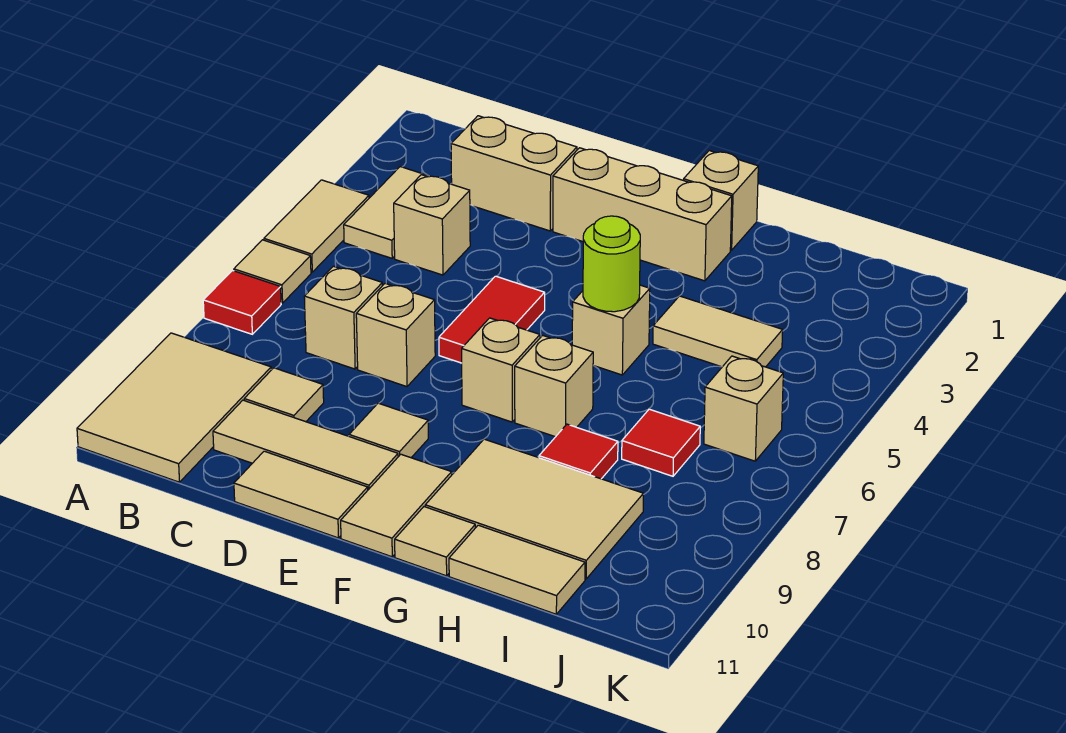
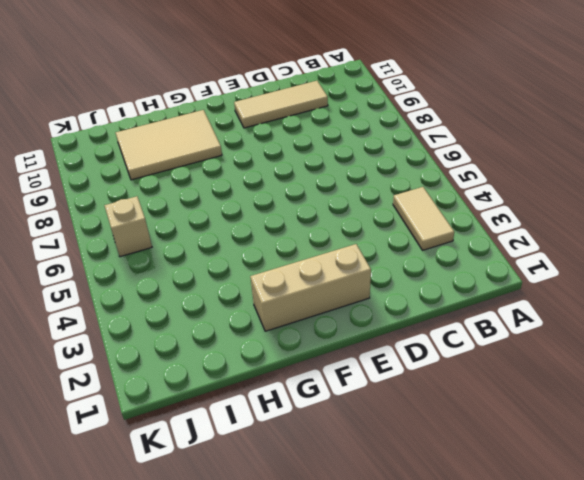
none -> tan 1x2 tile [264,180,369,272]
none -> tan 1x1 tile [234,240,311,303]
none -> red 1x1 tile [203,271,281,334]

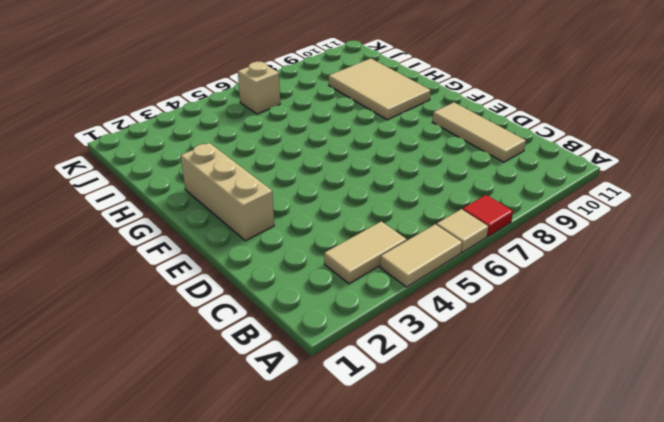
none -> tan 2x3 tile [77,333,271,482]
none -> tan 1x2 brick [451,116,577,231]
none -> tan 1x1 brick [394,175,470,275]

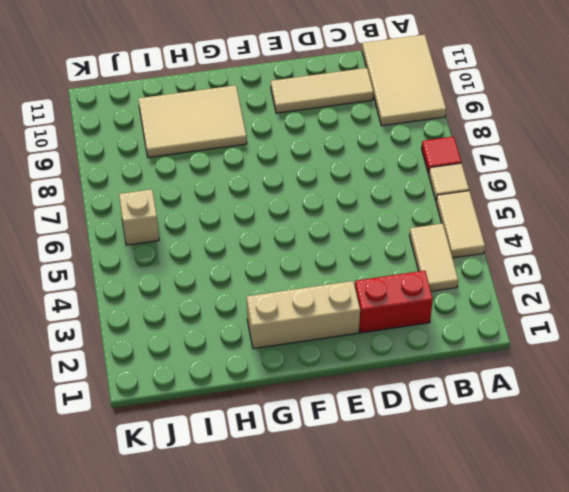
red 1x2 brick [355,271,433,333] -> tan 1x2 brick [451,116,577,231]
none -> tan 1x1 brick [394,175,470,275]
none -> tan 1x1 brick [304,266,382,369]
none -> tan 1x1 tile [244,368,324,422]

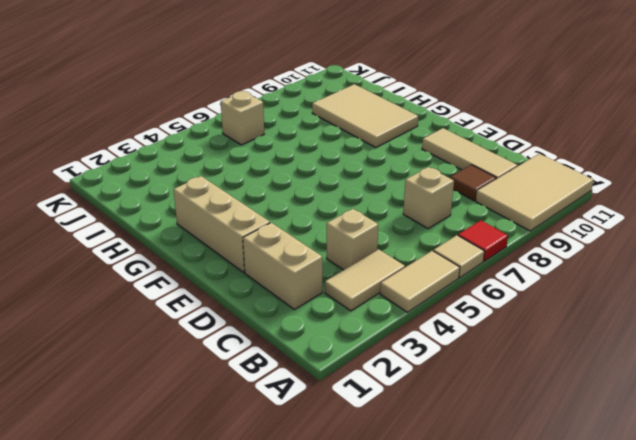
brown 1x1 tile [450,165,496,201] -> tan 1x1 tile [244,368,324,422]
none -> tan 1x1 brick [356,283,435,387]
none -> tan 1x2 tile [234,451,368,538]
none -> red 1x2 tile [439,276,545,363]

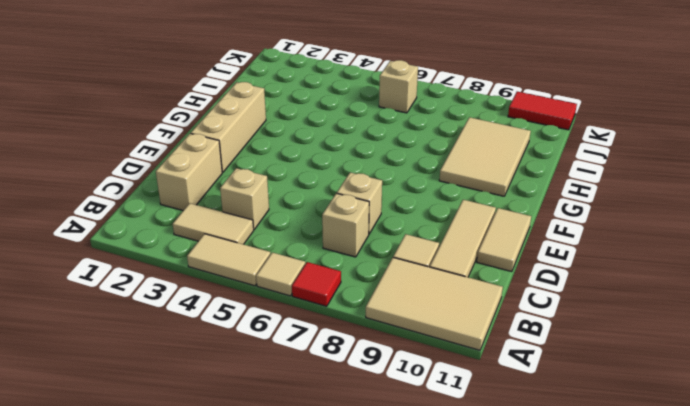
red 1x2 tile [508,92,577,130] -> red 1x2 tile moved to [439,276,545,363]
none -> tan 1x1 tile [349,403,428,458]
none -> tan 1x1 brick [462,318,540,422]
none -> tan 1x2 tile [341,454,452,557]

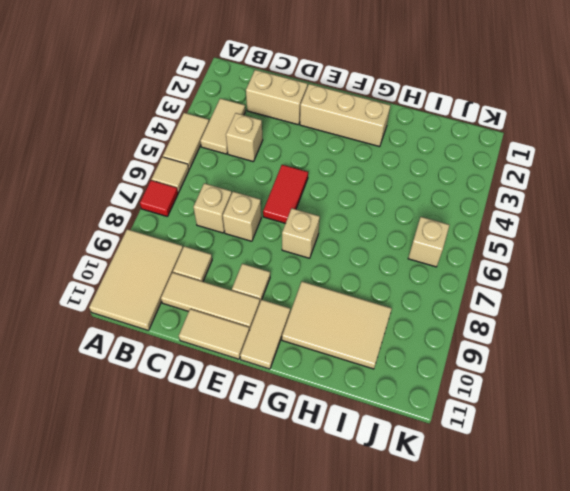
none -> tan 1x1 brick [684,151,758,250]
none -> tan 1x1 brick [572,285,650,375]
none -> tan 1x1 brick [515,335,593,437]

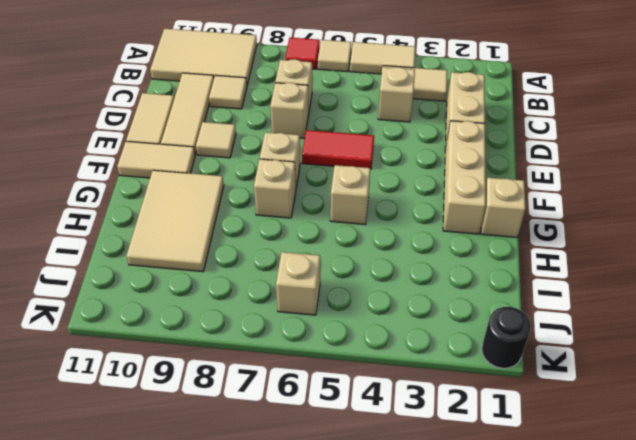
black 1x1 round brick [482,307,531,368] -> none
none -> tan 1x1 tile [395,507,475,576]
none -> tan 1x2 tile [653,296,783,367]
none -> red 1x1 tile [539,424,618,479]

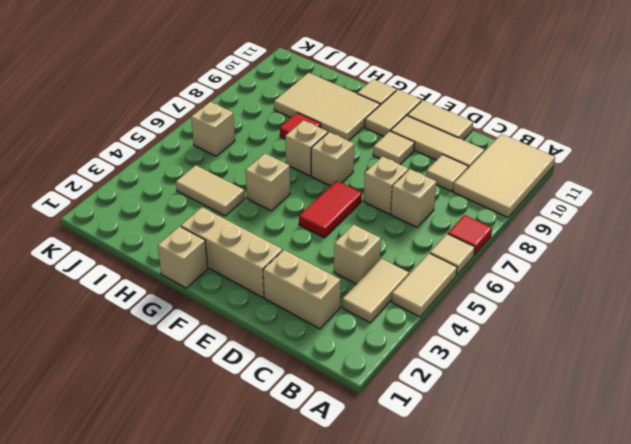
none -> tan 1x2 tile [449,525,585,614]
none -> red 1x1 tile [622,409,700,476]
none -> lime 1x1 round brick [583,216,640,312]

